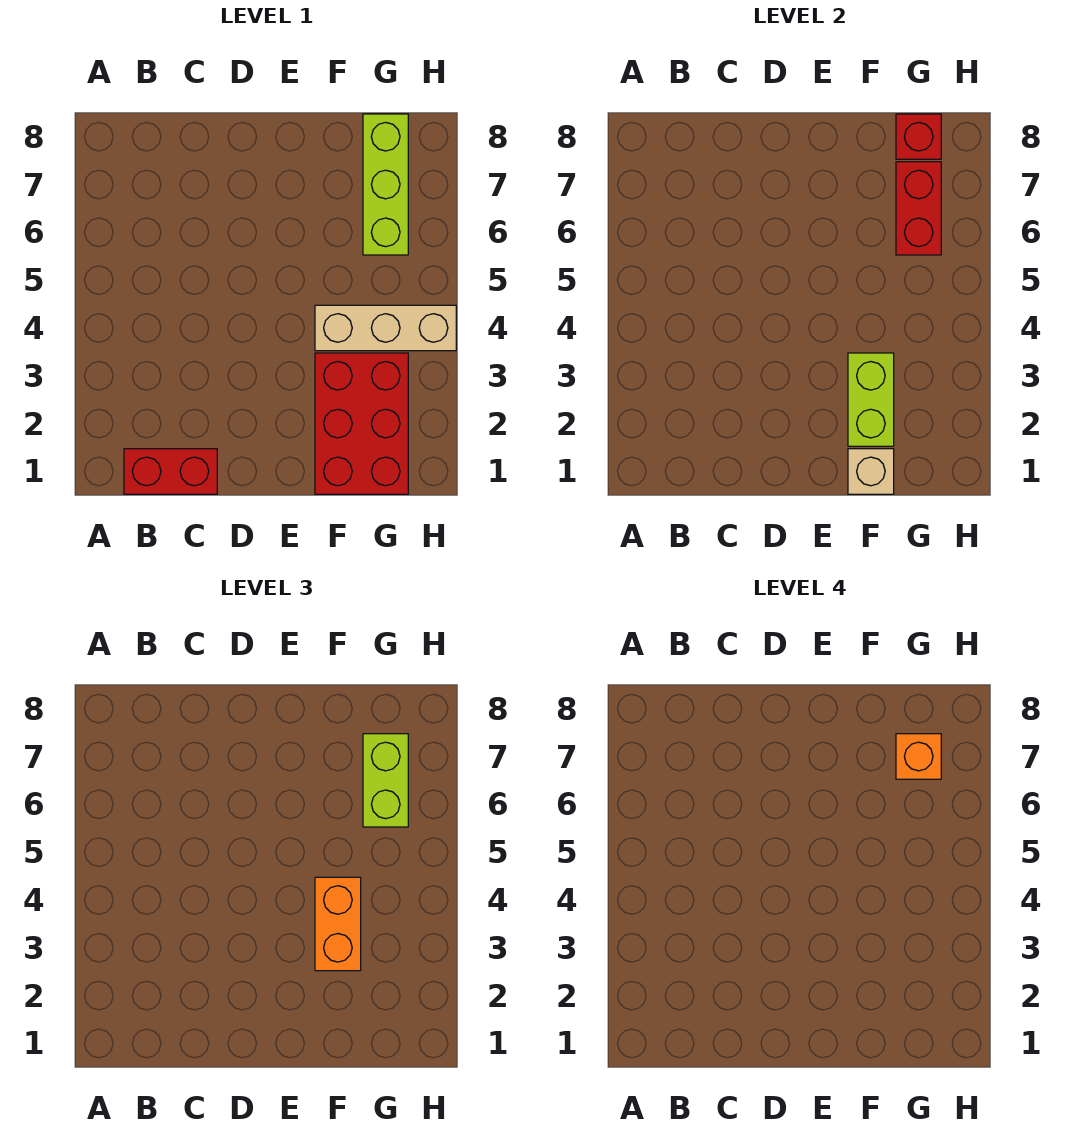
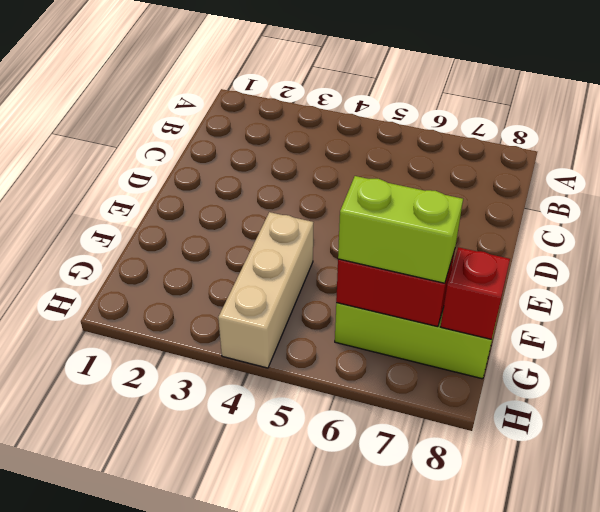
none -> red 1x2 brick [124,449,217,494]
none -> red 2x3 brick [315,353,408,494]

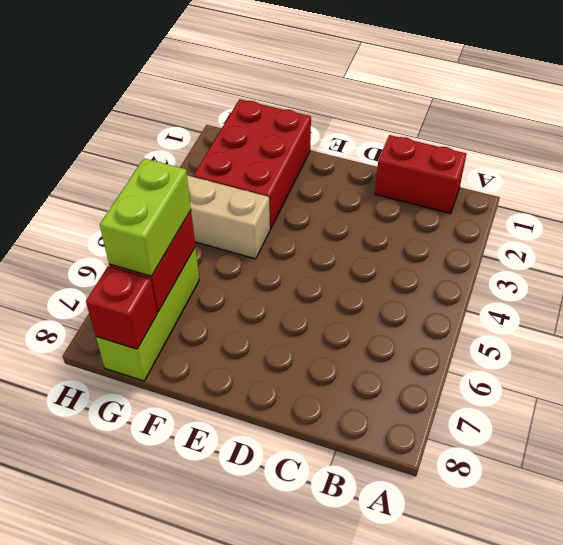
none -> tan 1x1 brick [848,449,894,494]
none -> lime 1x2 brick [848,353,894,446]

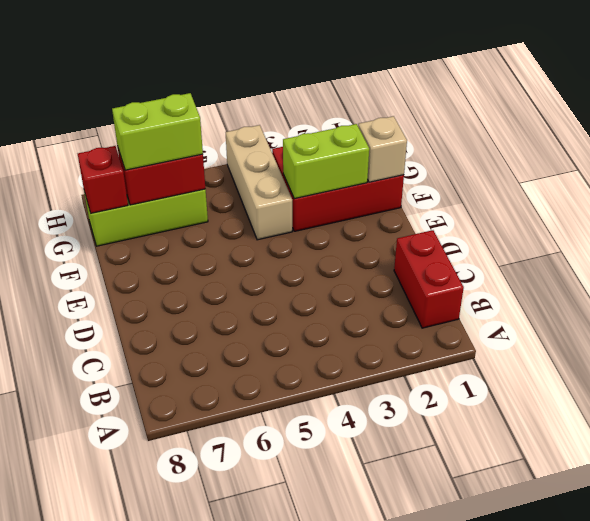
none -> orange 1x2 brick [315,877,361,971]
none -> orange 1x1 brick [896,734,941,779]

